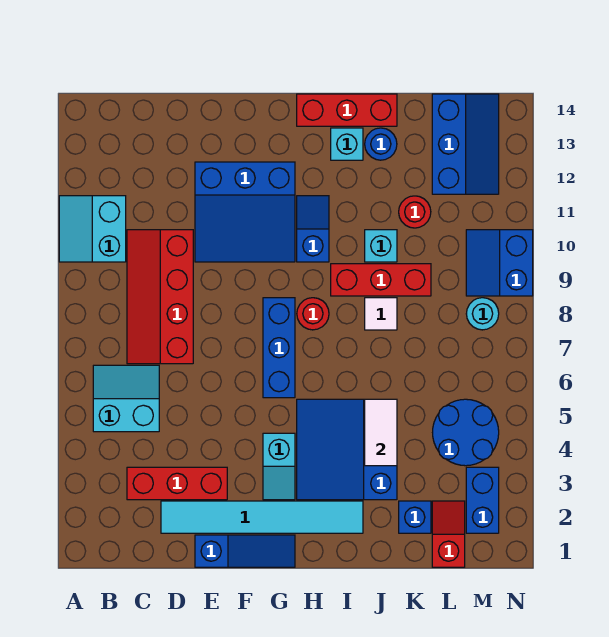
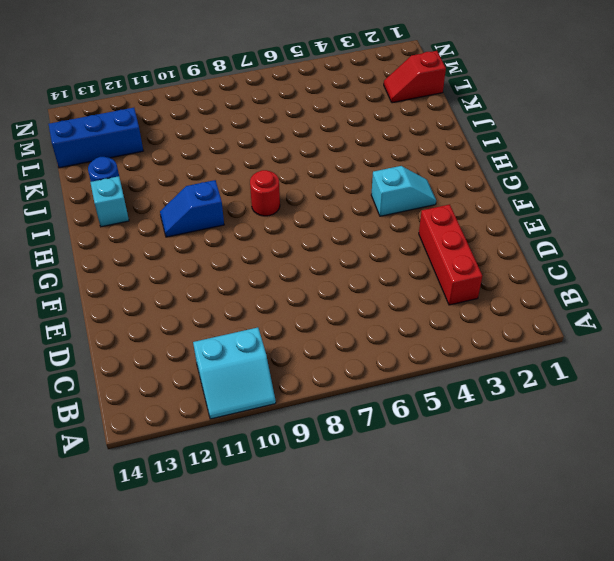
none -> cyan 2x2 slope [93,365,159,432]
none -> red 2x4 slope [127,230,193,364]
none -> cyan 1x6 tile [161,501,363,533]

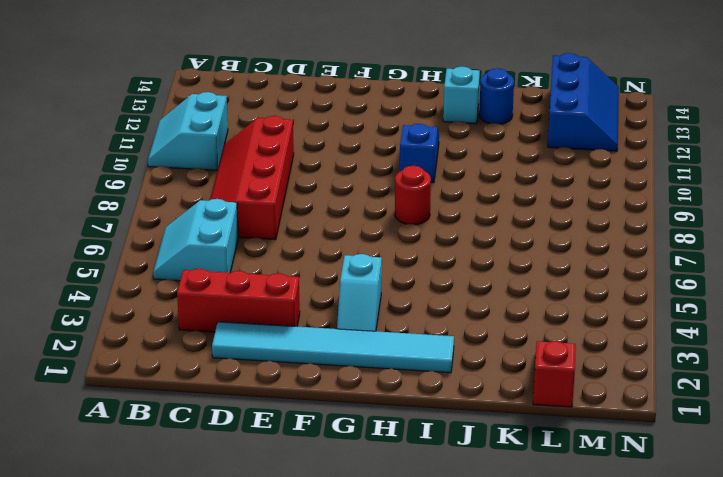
cyan 2x2 slope [153,199,238,281] -> cyan 2x2 slope turned to [93,365,159,432]
none -> blue 1x3 slope [195,535,295,567]
none -> blue 3x3 slope [195,162,295,262]
none -> blue 1x3 brick [263,298,295,398]

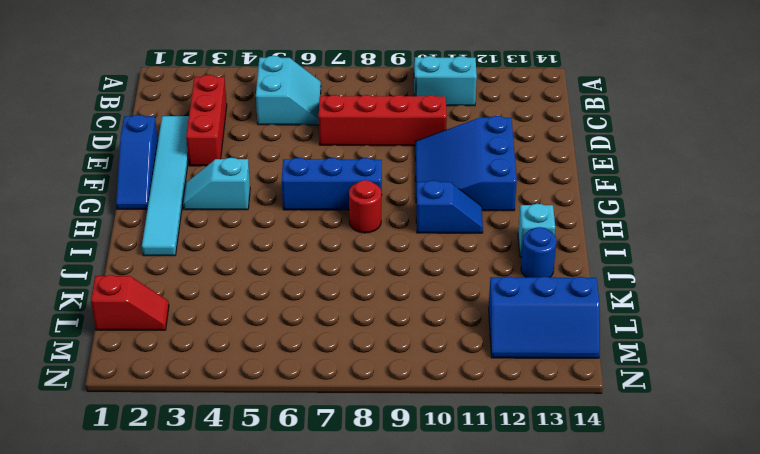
none -> blue 3x3 slope [297,399,397,500]
none -> red 1x3 brick [297,94,397,126]
none -> red 1x3 brick [331,264,431,296]

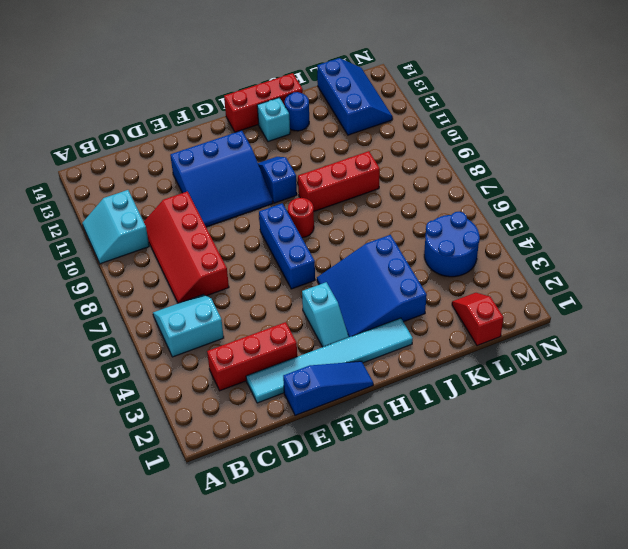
none -> white 1x1 tile [365,298,397,330]
none -> cyan 1x1 brick [365,230,397,262]
none -> blue 1x1 brick [399,501,431,533]

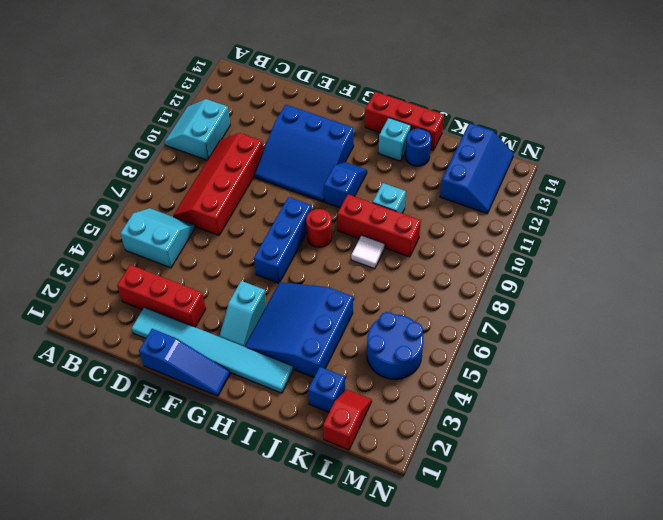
none -> red 1x1 round brick [399,196,431,228]
none -> blue 1x2 brick [466,467,499,533]
none -> cyan 1x1 round brick [466,298,499,330]

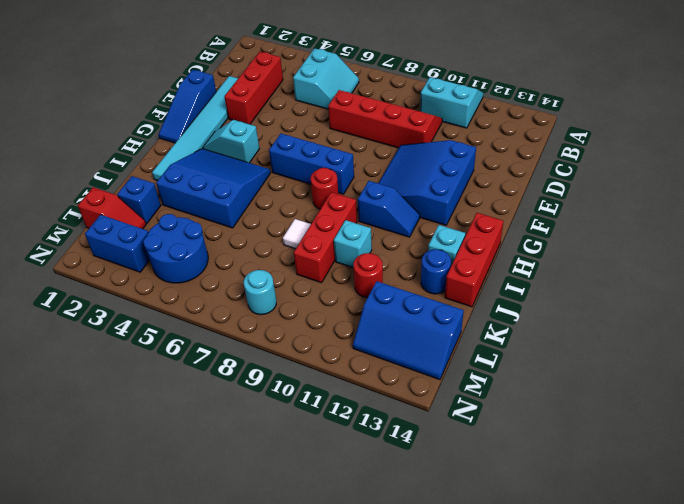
none -> blue 2x2 slope [466,230,533,296]
none -> white 1x2 tile [365,399,397,466]

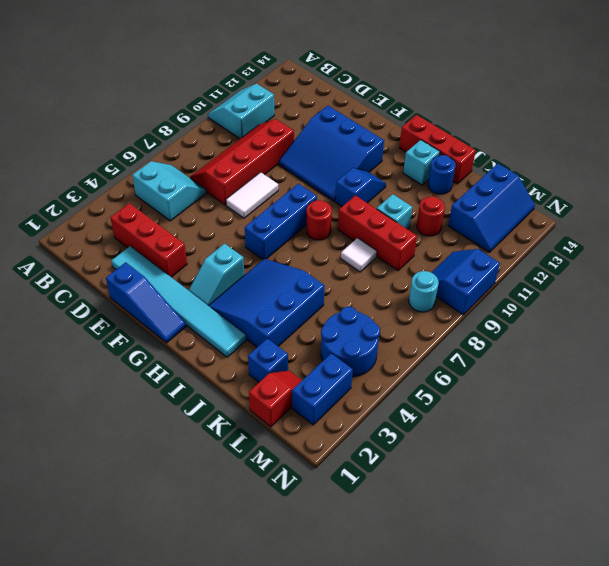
white 1x2 tile [226,172,278,218] -> white 1x2 tile moved to [365,399,397,466]

